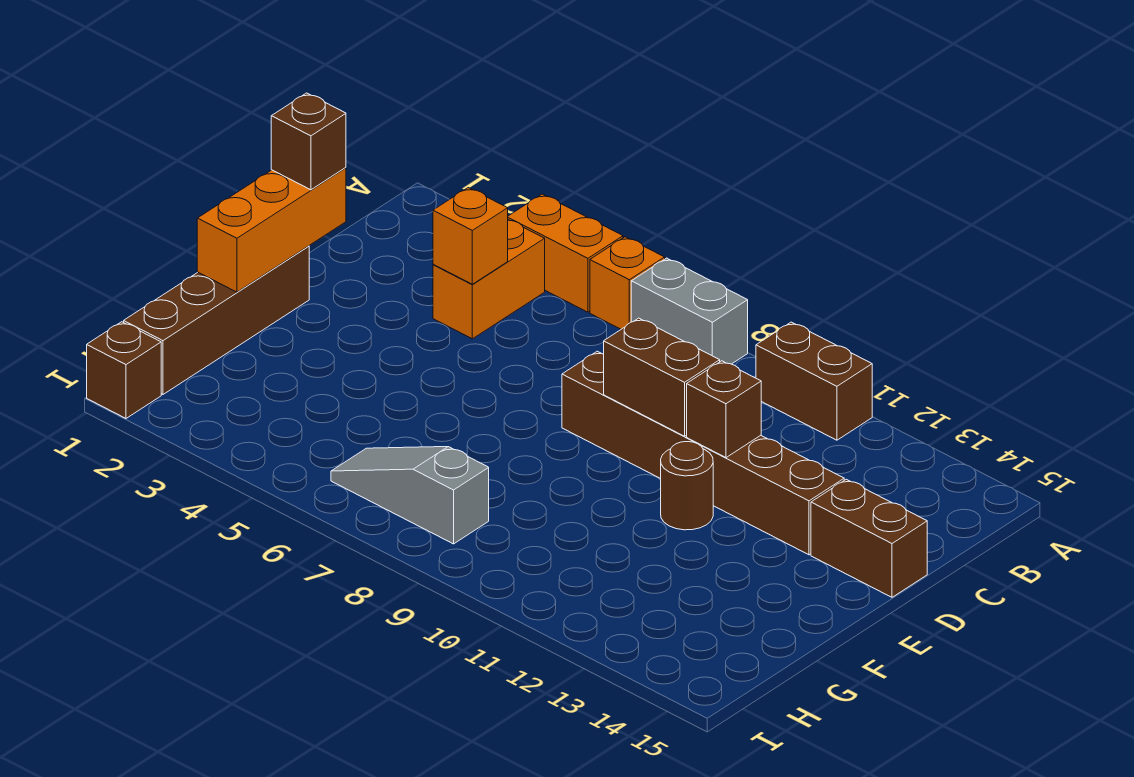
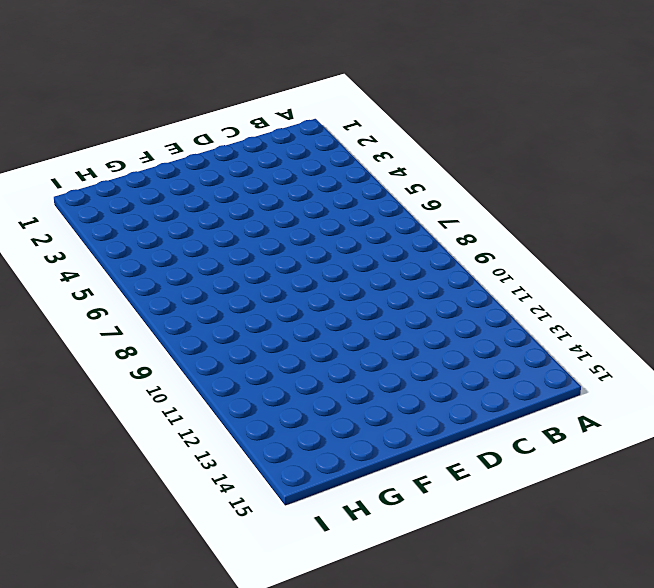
none -> orange 1x2 brick [508,194,623,312]
none -> orange 1x1 brick [590,237,665,329]
none -> grey 1x2 brick [631,258,748,364]

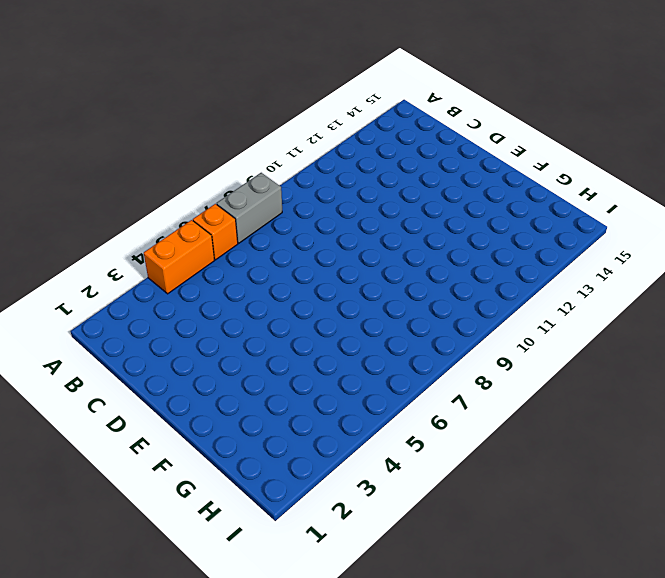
none -> brown 1x2 brick [756,322,872,440]
none -> orange 1x2 brick [433,220,545,339]
none -> brown 1x6 brick [562,351,844,555]

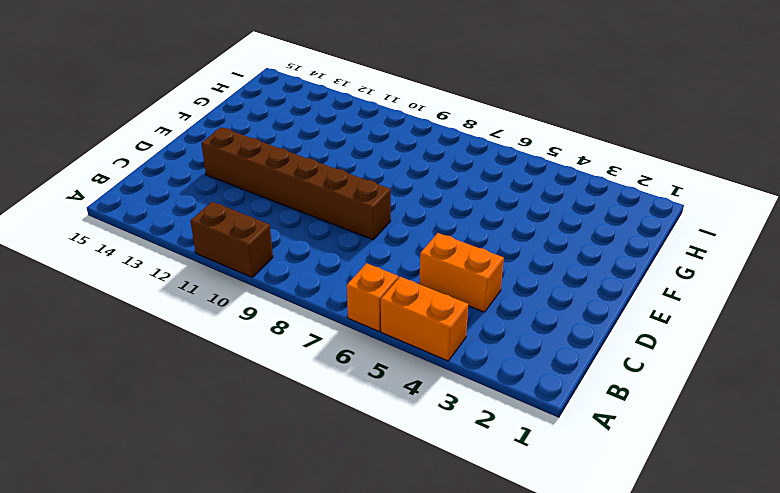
orange 1x2 brick [419,233,504,312] -> orange 1x2 brick turned to [433,220,545,339]
none -> grey 1x2 brick [631,258,748,364]
none -> brown 1x2 brick [811,479,927,597]
none -> brown 1x4 brick [124,246,309,394]

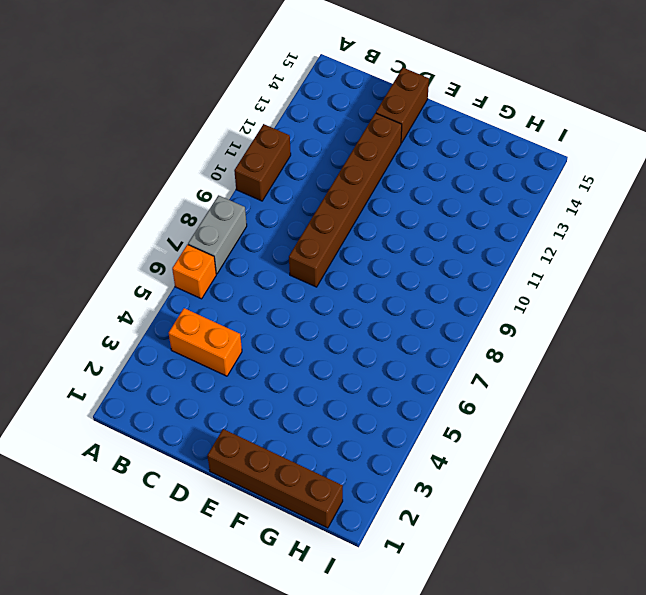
none -> orange 1x2 brick [508,194,623,312]
none -> brown 1x1 round brick [661,442,713,530]
none -> grey 1x3 slope [331,447,489,544]

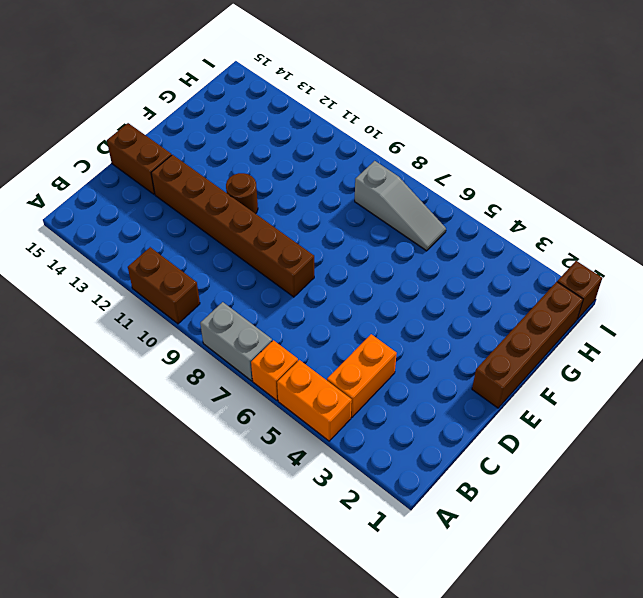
none -> orange 1x1 brick [433,188,508,284]
none -> orange 1x3 brick [197,168,346,292]
none -> brown 1x2 brick [604,318,720,436]

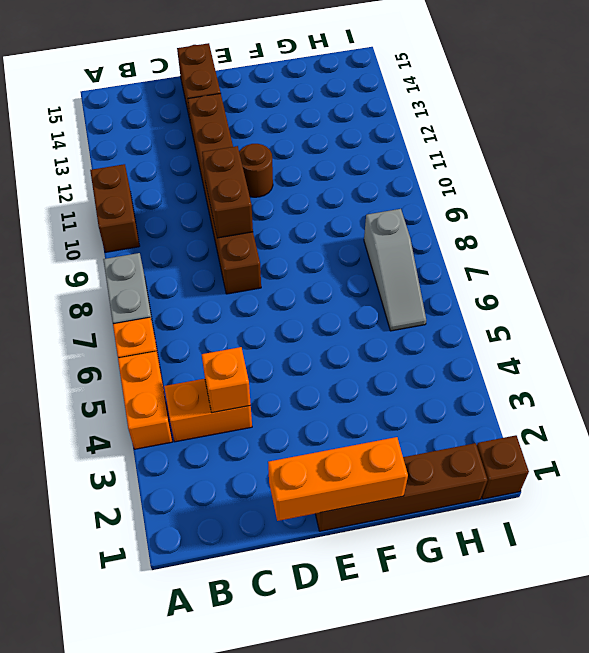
none -> brown 1x1 brick [687,361,761,458]
none -> brown 1x1 brick [271,93,346,190]

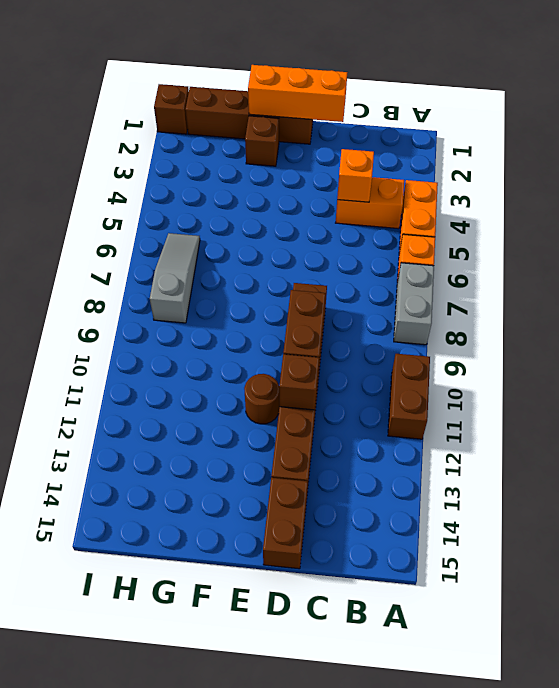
brown 1x1 brick [245,116,279,166] -> brown 1x1 brick moved to [271,93,346,190]

